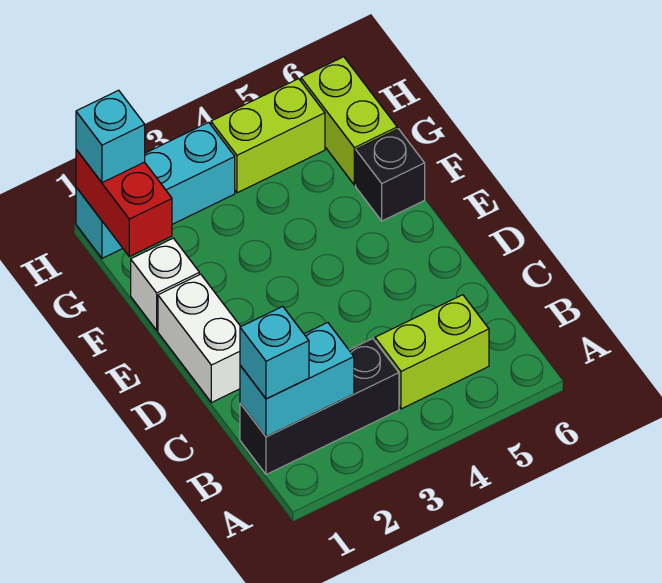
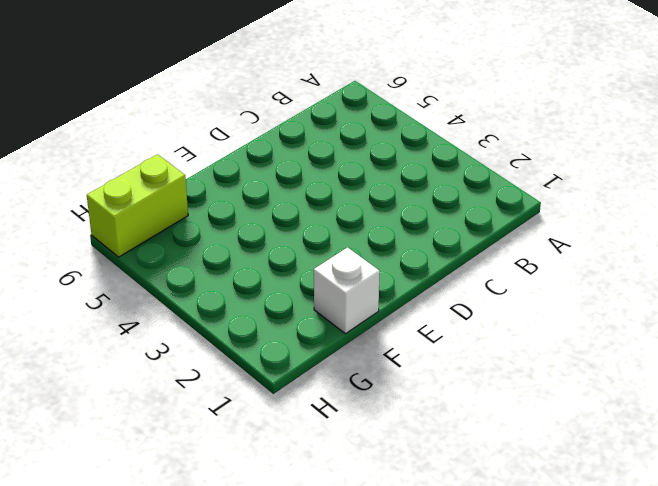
none -> black 1x3 brick [240,339,399,475]
none -> lime 1x2 brick [375,295,489,409]
none -> white 1x2 brick [158,274,241,403]

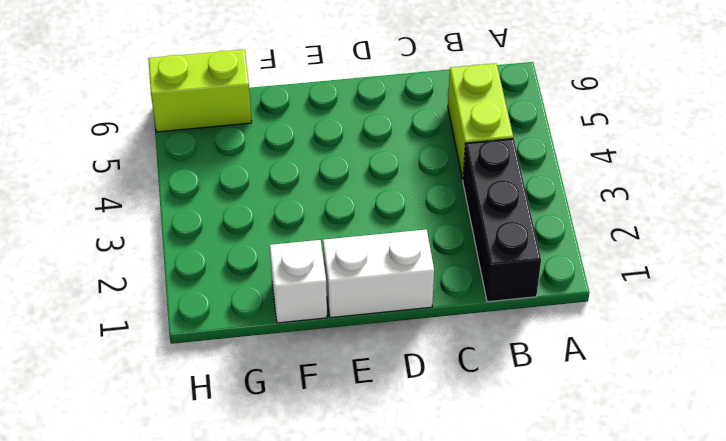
none -> black 1x1 brick [356,129,425,221]
none -> cyan 1x3 brick [76,122,235,258]
none -> lime 1x2 brick [211,79,325,193]

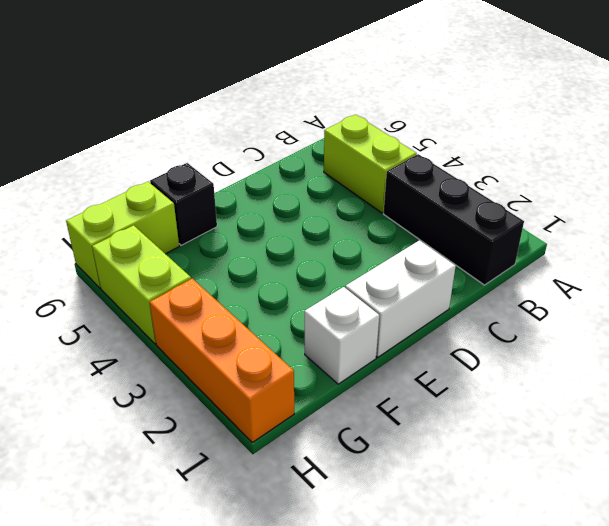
orange 1x3 brick [150,279,294,442] -> cyan 1x3 brick [76,122,235,258]
none -> cyan 1x2 brick [240,323,354,437]
none -> red 1x2 brick [76,149,172,257]
none -> cyan 1x1 brick [240,306,309,399]

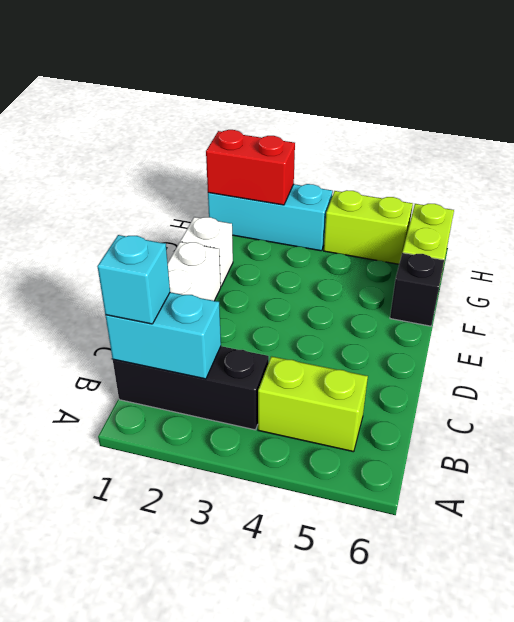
red 1x2 brick [206,130,295,205] -> red 1x2 brick turned to [76,149,172,257]
none -> cyan 1x1 brick [76,90,145,183]

